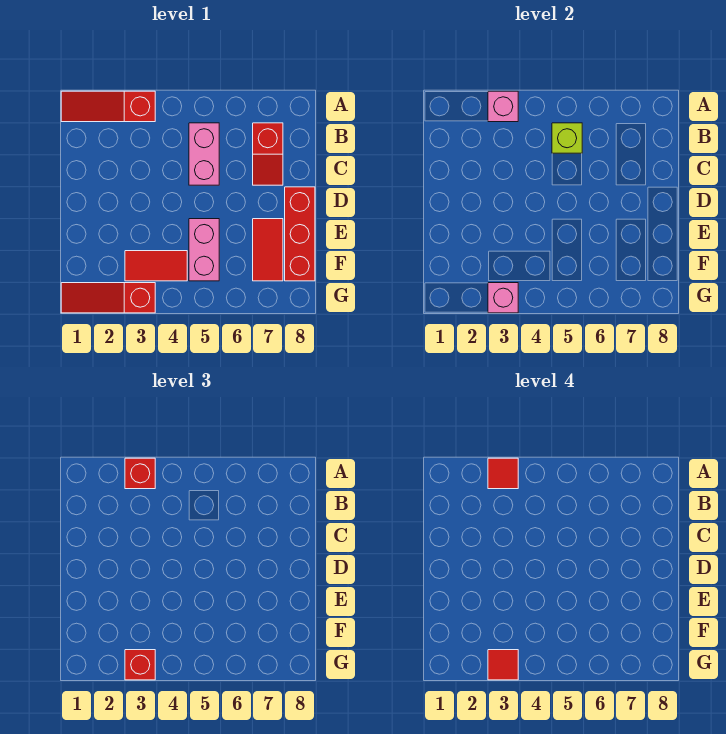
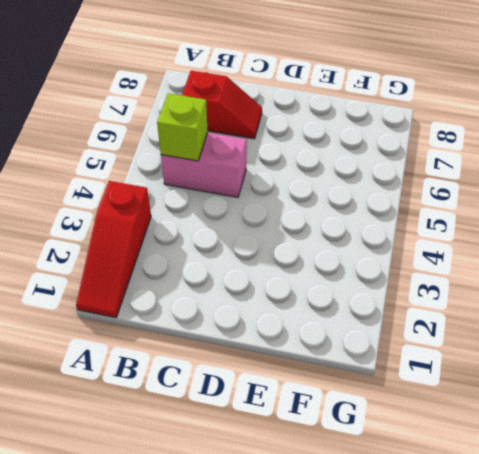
none -> red 1x3 brick [285,187,315,281]
none -> pink 1x2 brick [189,219,219,281]
none -> red 1x2 tile [253,219,283,281]

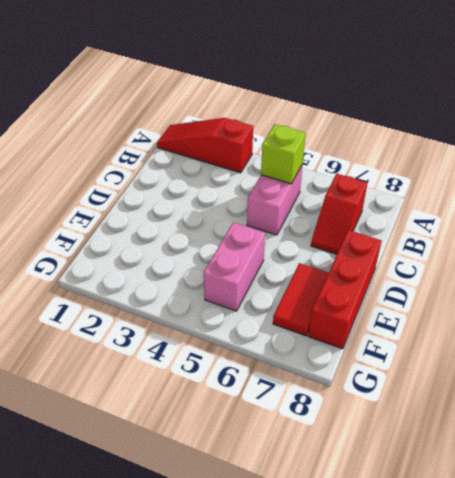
none -> red 1x2 tile [125,251,187,281]
none -> red 1x3 slope [61,283,155,313]
none -> pink 1x1 brick [488,91,518,122]

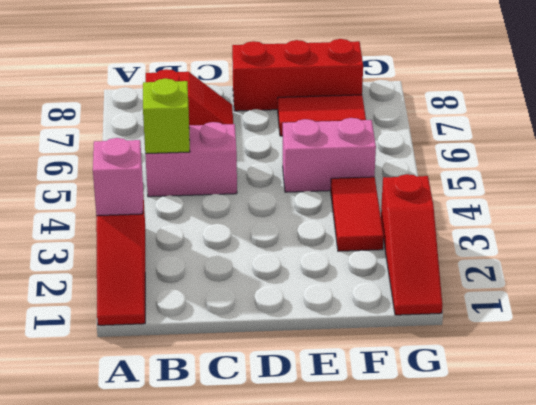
none -> pink 1x1 brick [488,283,518,313]
none -> red 1x1 brick [125,458,155,489]
none -> red 1x1 brick [125,650,155,680]

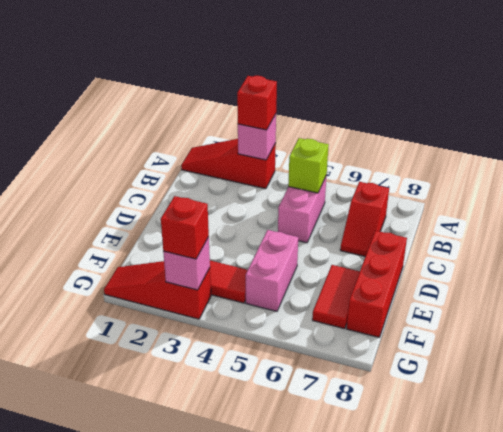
none -> red 1x1 tile [488,458,518,489]
none -> red 1x1 tile [488,650,518,680]

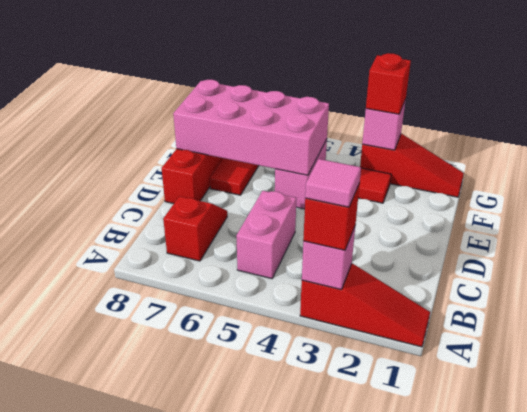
pink 1x1 tile [305,159,361,207] -> red 1x1 tile [488,458,518,489]
pink 2x4 brick [173,80,329,175] -> none
none -> lime 1x1 brick [552,123,582,153]
none -> red 1x1 tile [488,650,518,680]

